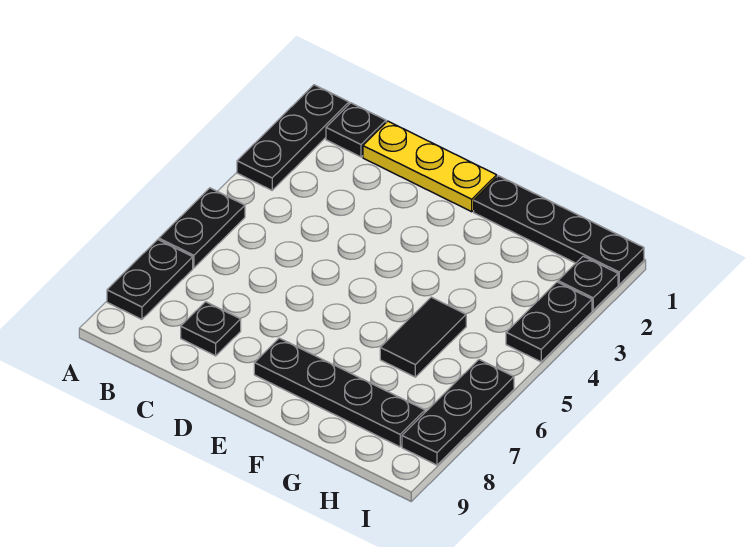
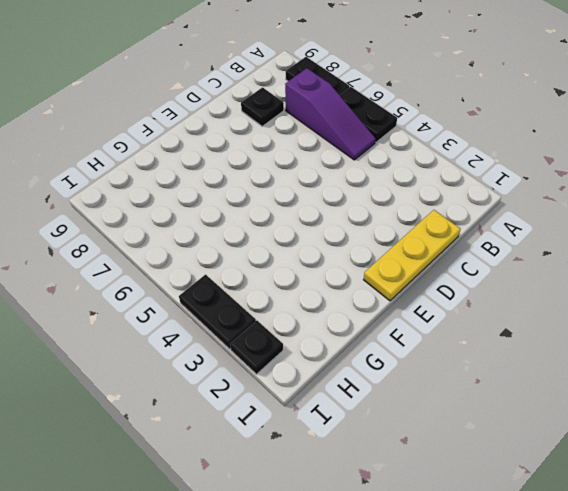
purple 1x3 slope [285,68,376,160] -> none
none -> black 1x3 plate [237,85,349,190]
none -> black 1x1 plate [326,103,386,157]
none -> black 1x4 plate [254,338,425,447]

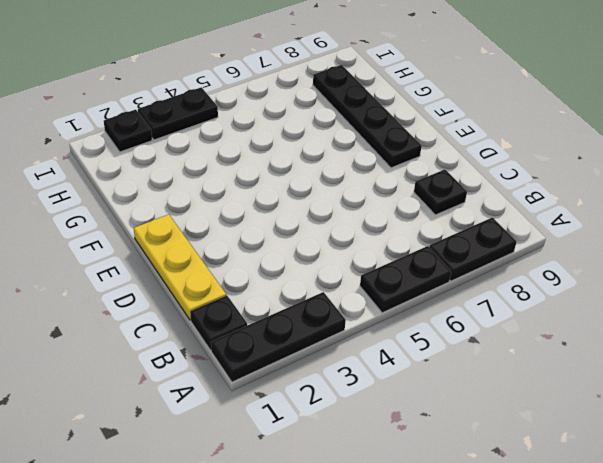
none -> black 1x4 plate [474,176,644,284]
none -> black 1x2 tile [380,297,466,377]
none -> black 1x3 plate [402,360,514,465]

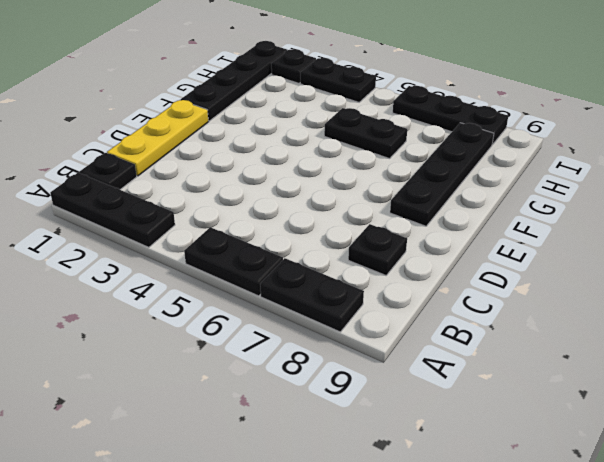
black 1x2 plate [324,108,407,159] -> black 1x2 tile [380,297,466,377]

